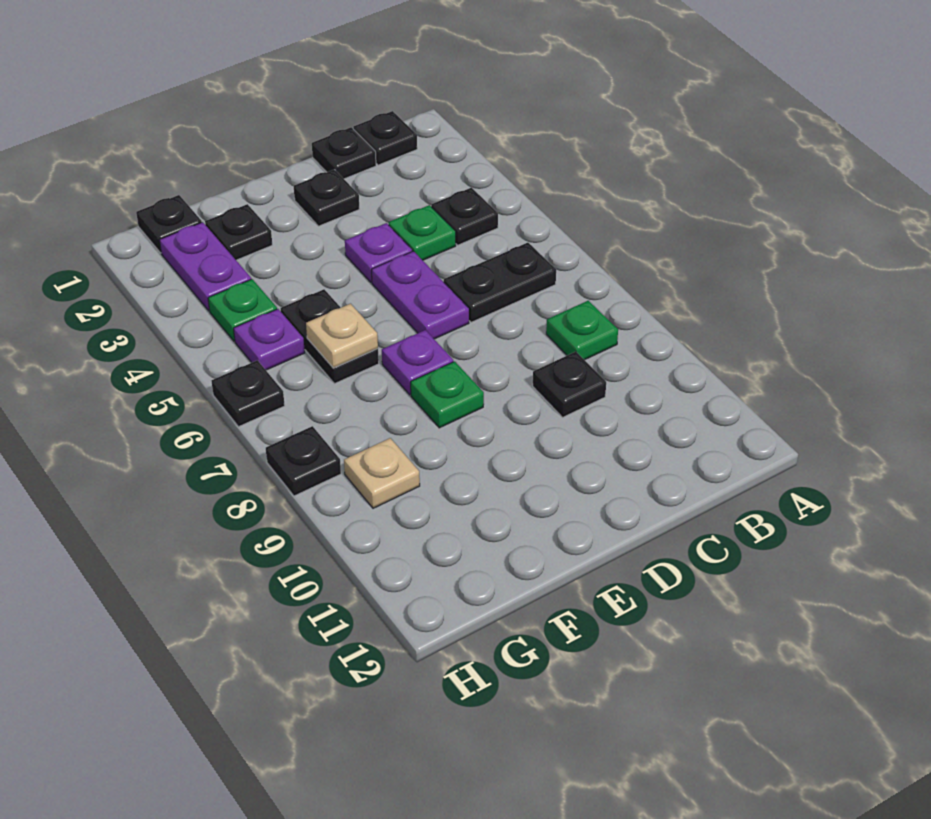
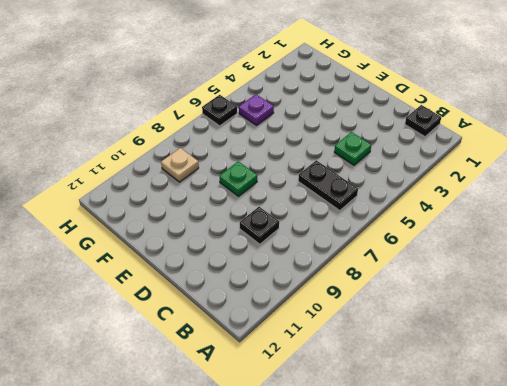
none -> black 1x1 plate [431,187,498,245]
none -> green 1x1 plate [546,301,618,360]
none -> black 1x1 plate [312,127,376,179]

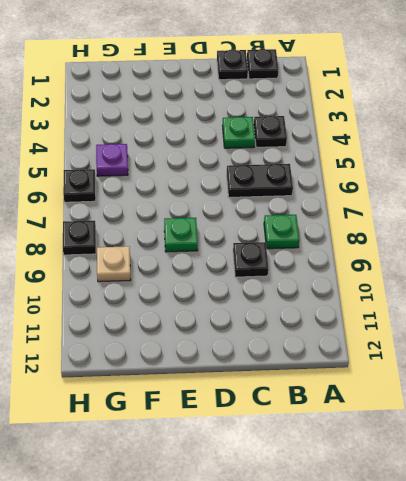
none -> black 1x1 plate [294,169,359,226]
none -> purple 1x1 plate [345,223,412,282]
none -> purple 1x2 plate [372,251,469,339]

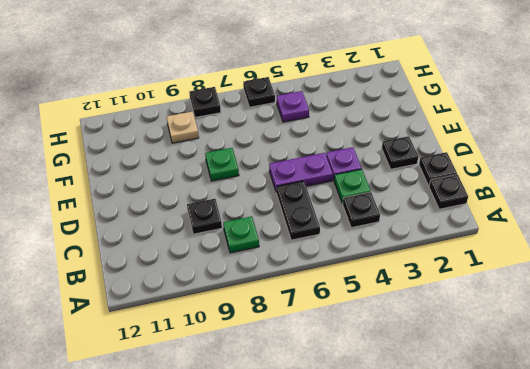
none -> purple 1x1 plate [382,330,453,395]
none -> black 1x1 plate [205,204,272,260]
none -> black 1x2 plate [280,289,379,384]

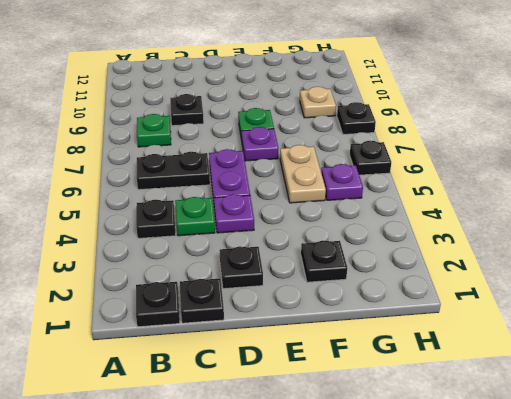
tan 1x2 plate [280,145,326,203] -> black 1x2 plate [280,289,379,384]
none -> black 1x1 plate [136,195,202,253]
none -> purple 1x2 plate [160,222,251,311]
none -> green 1x1 plate [208,279,277,341]

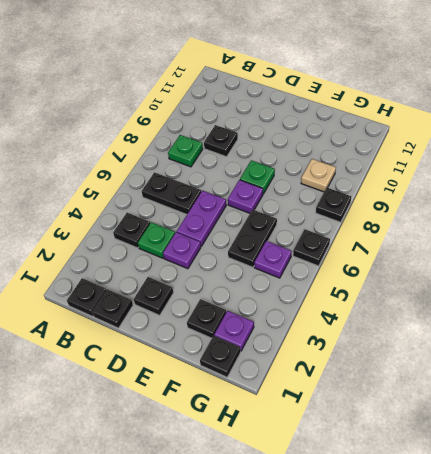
purple 1x1 plate [214,311,254,351] -> purple 1x2 plate [160,222,251,311]
none -> green 1x1 plate [208,279,277,341]
none -> tan 1x1 plate [306,304,378,368]

